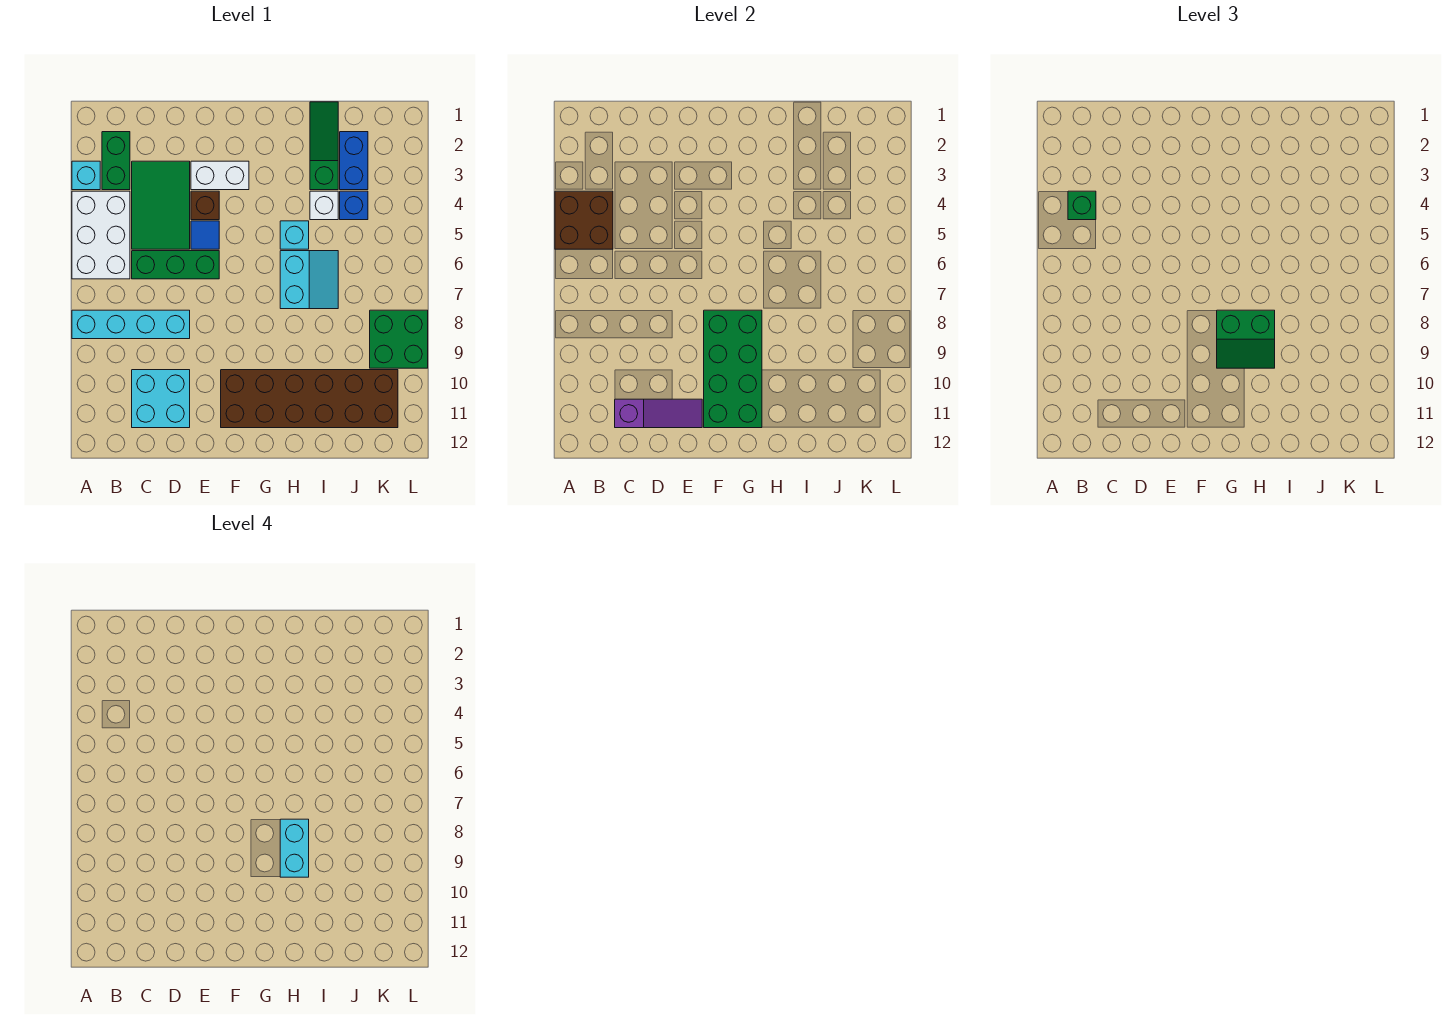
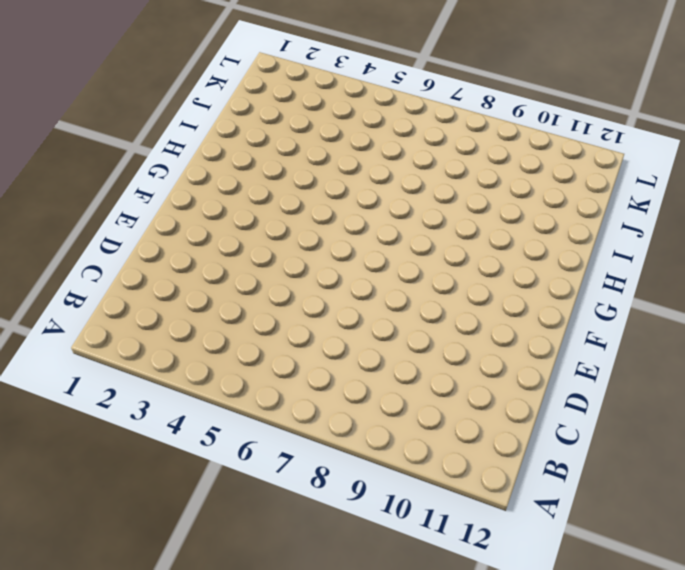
none -> cyan 1x1 brick [72,161,100,190]
none -> white 2x3 brick [72,191,130,279]
none -> cyan 1x4 brick [72,310,190,339]

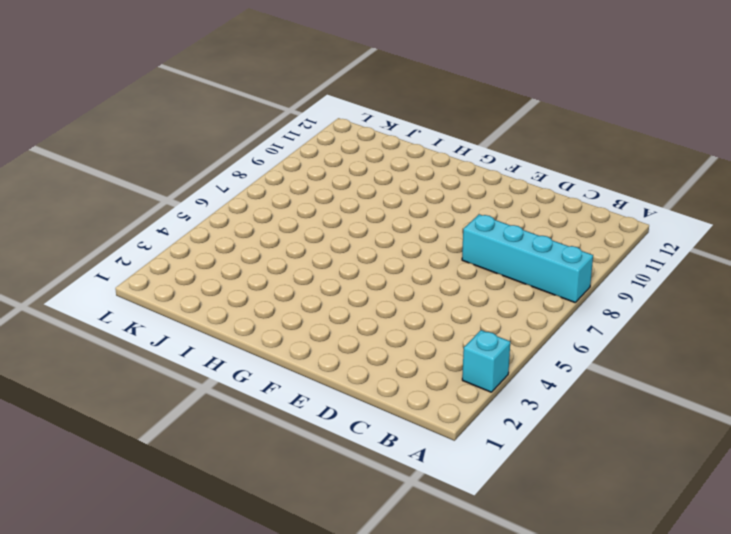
none -> white 2x3 brick [72,191,130,279]
none -> green 1x2 brick [102,132,130,190]
none -> green 2x3 tile [132,161,190,249]

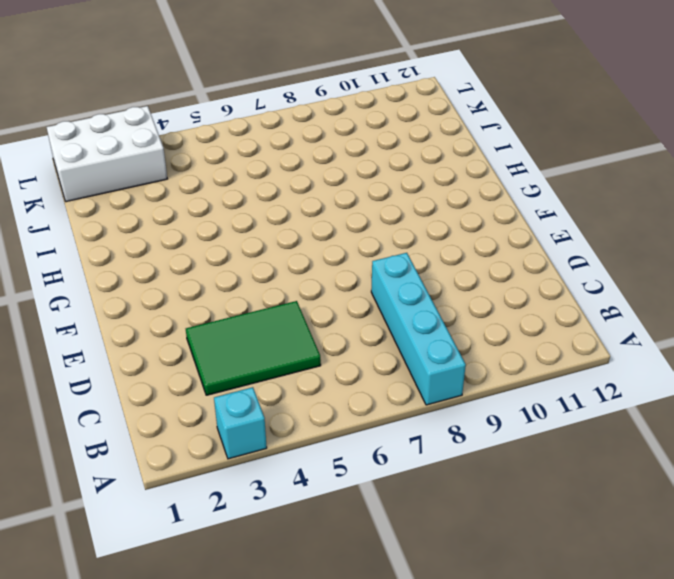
white 2x3 brick [47,106,167,202] -> white 2x3 brick moved to [72,191,130,279]
none -> green 1x2 brick [102,132,130,190]
none -> green 1x3 brick [132,251,219,279]
none -> cyan 2x2 brick [132,370,190,428]

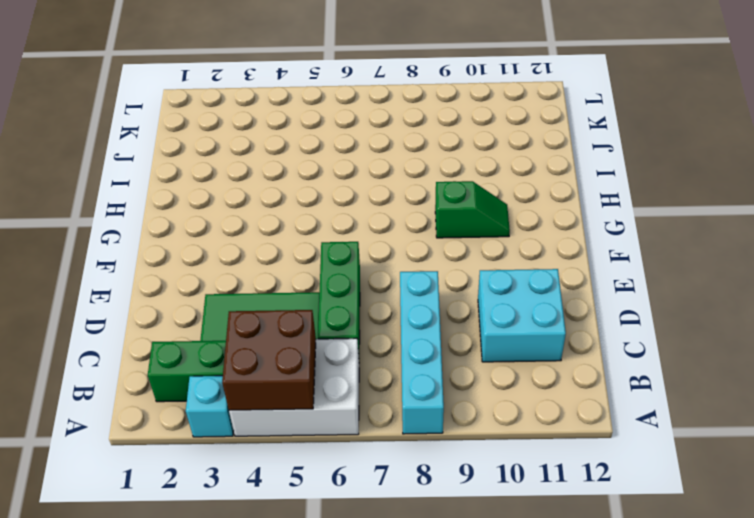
green 1x2 slope [435,181,510,238] -> brown 2x6 brick [221,370,398,428]
none -> white 1x2 brick [191,161,249,190]
none -> brown 1x1 brick [191,191,219,220]
none -> blue 1x1 tile [191,221,219,249]

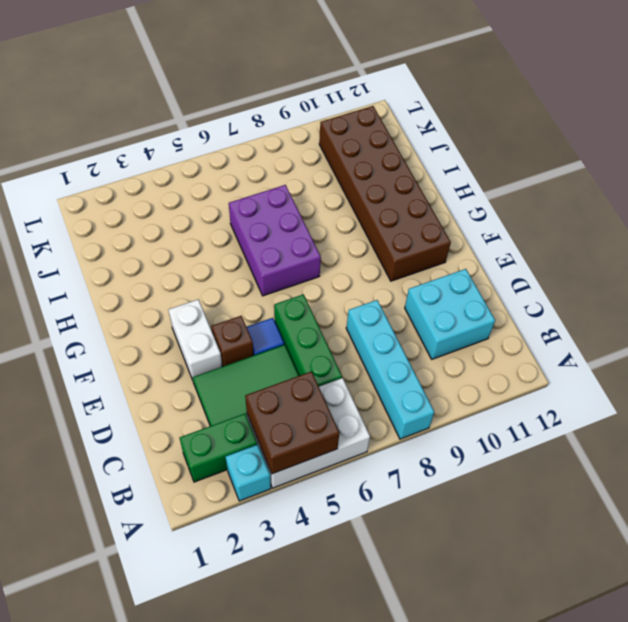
purple 2x3 brick [229,185,321,296] -> cyan 2x2 slope [280,251,338,309]
none -> cyan 1x1 brick [280,221,309,249]
none -> green 1x3 slope [310,102,338,190]
none -> white 1x1 brick [310,191,338,220]

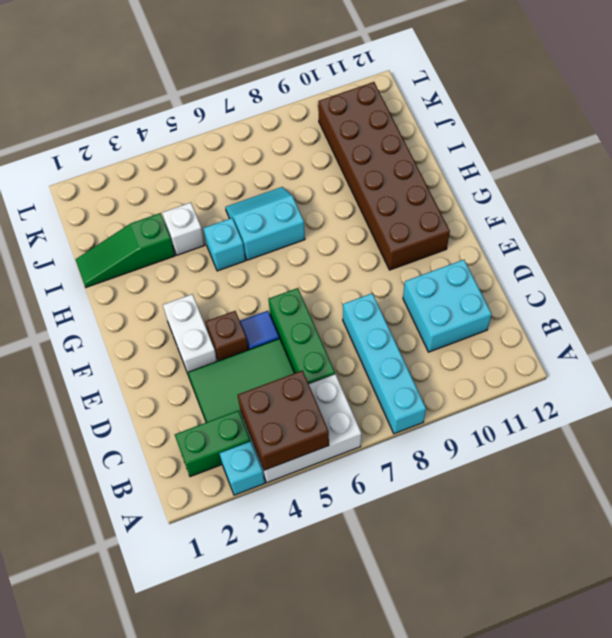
none -> blue 1x2 brick [340,132,368,190]
none -> blue 1x1 brick [340,191,368,220]
none -> green 2x2 brick [370,310,428,368]

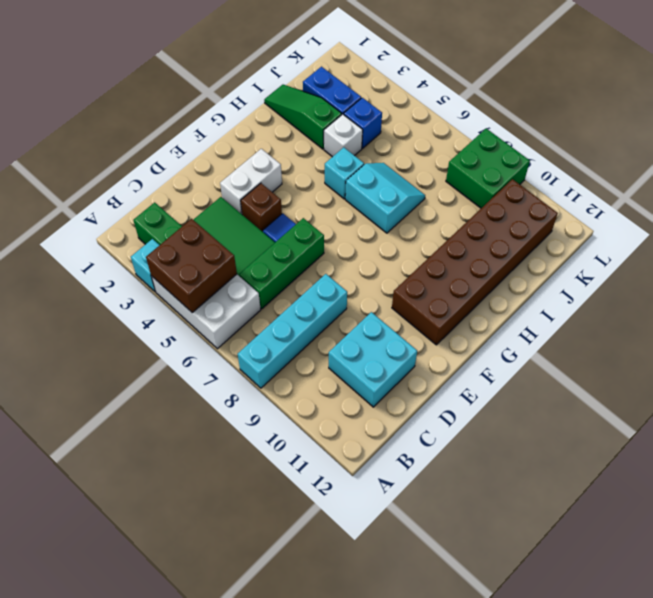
none -> purple 1x3 slope [615,399,702,428]
none -> green 2x4 brick [704,310,762,428]
none -> green 1x1 brick [1068,191,1096,220]

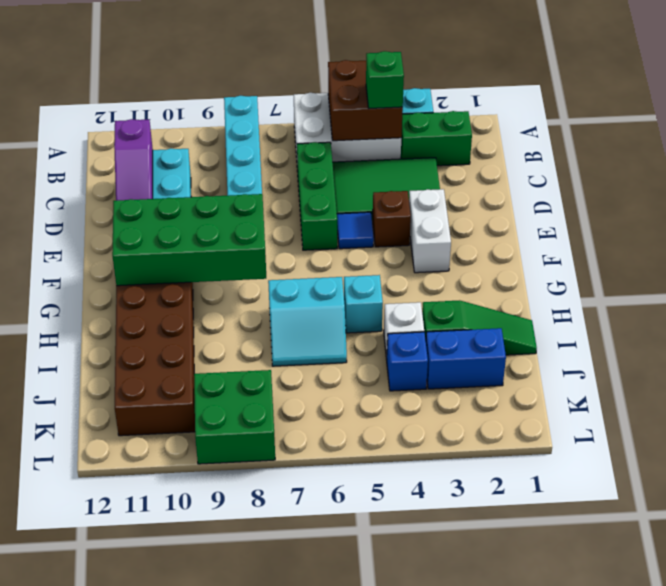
none -> green 2x2 slope [1217,310,1275,368]
none -> cyan 1x2 brick [280,819,309,877]

